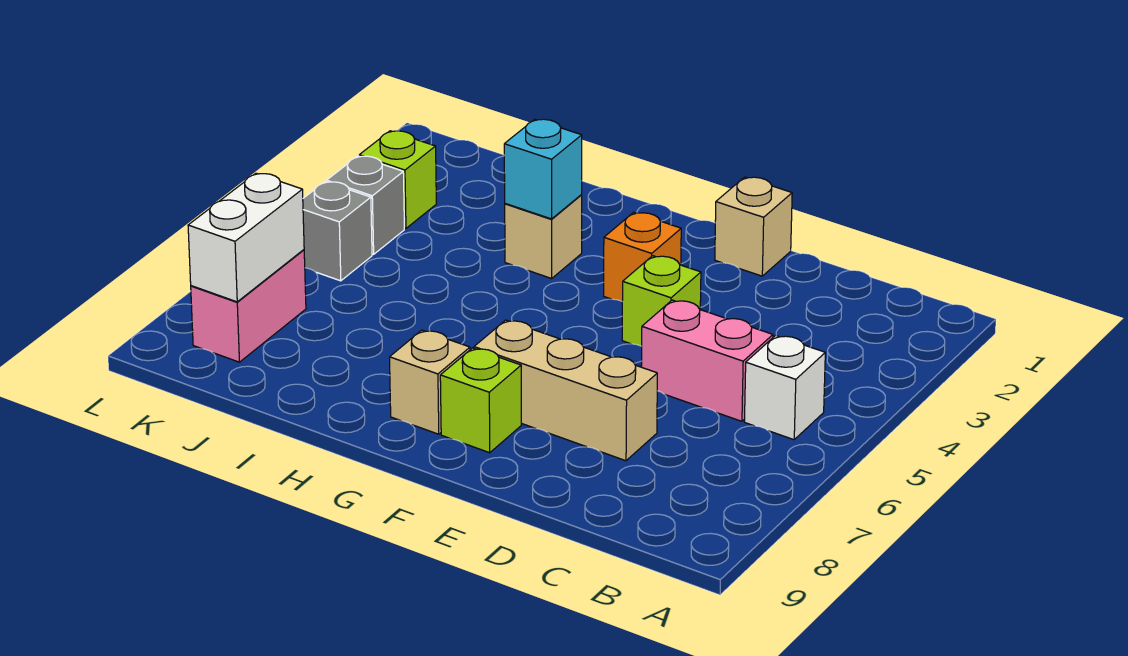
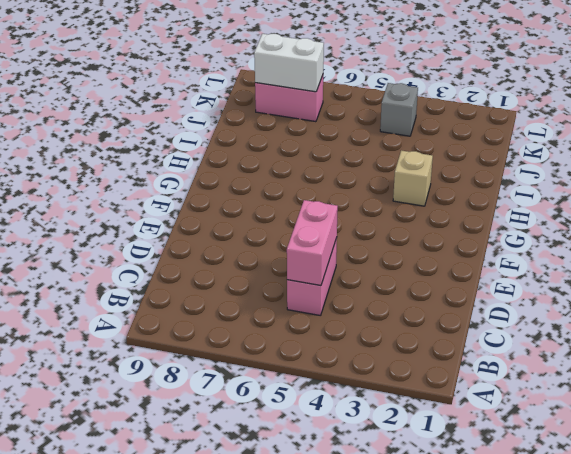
pink 1x2 brick [287,200,338,286] -> none
none -> white 1x1 brick [744,335,825,440]
none -> tan 1x3 brick [474,320,657,461]
none -> tan 1x1 brick [715,177,792,276]

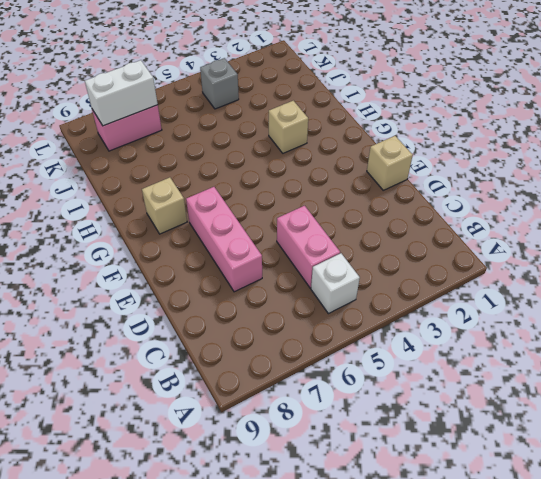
pink 1x3 brick [186,187,262,292] -> tan 1x3 brick [474,320,657,461]
none -> lime 1x1 brick [622,256,701,346]
none -> orange 1x1 brick [604,212,681,301]
none -> lime 1x1 brick [440,348,521,453]

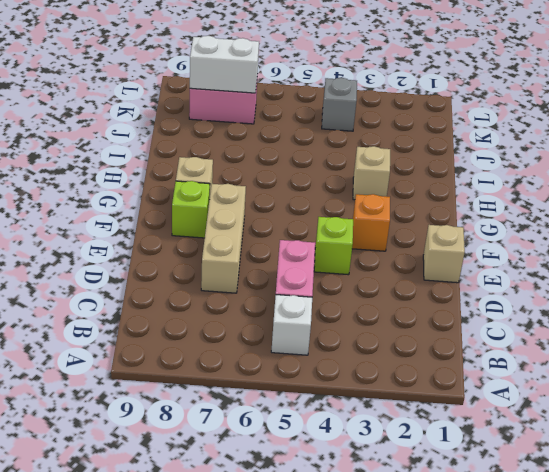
none -> lime 1x1 brick [359,131,436,228]
none -> grey 1x1 brick [303,182,372,281]
none -> cyan 1x1 brick [504,119,582,219]

